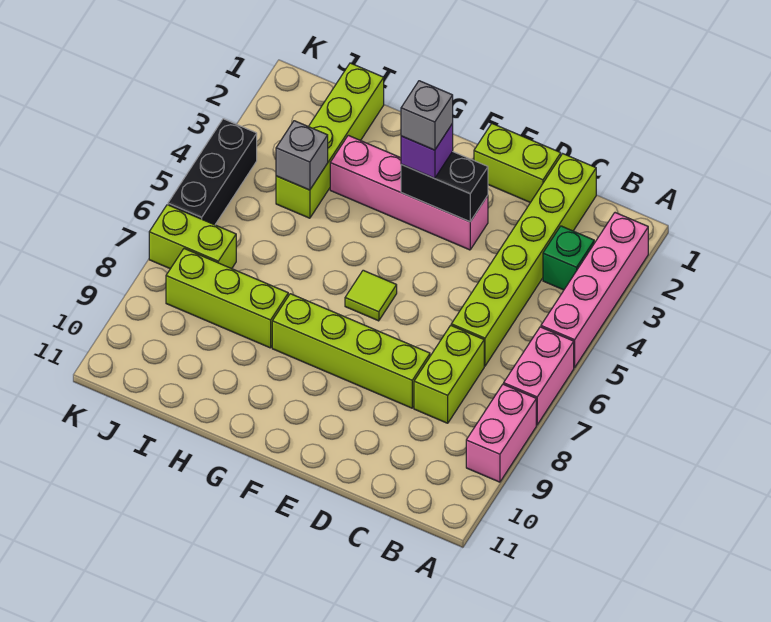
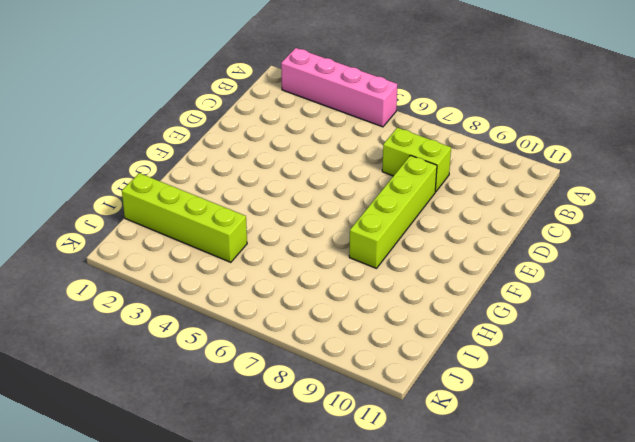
none -> pink 1x2 brick [504,327,574,425]
none -> pink 1x2 brick [466,384,536,482]
none -> green 1x1 brick [543,226,594,290]

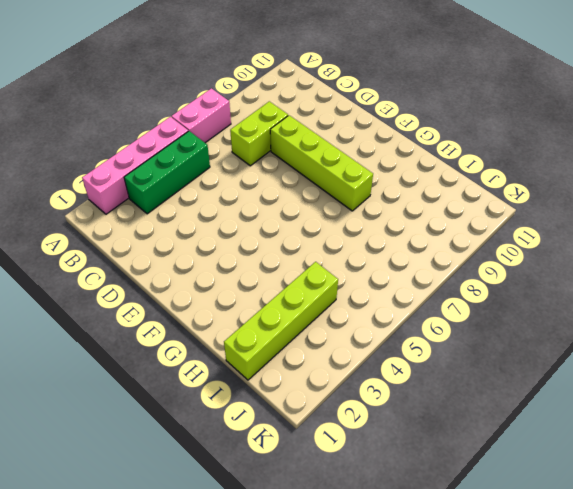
green 1x3 brick [124,131,210,214] -> green 1x1 brick [543,226,594,290]
none -> pink 1x2 brick [466,384,536,482]
none -> lime 1x6 brick [451,154,596,366]
none -> lime 1x2 brick [474,124,561,202]

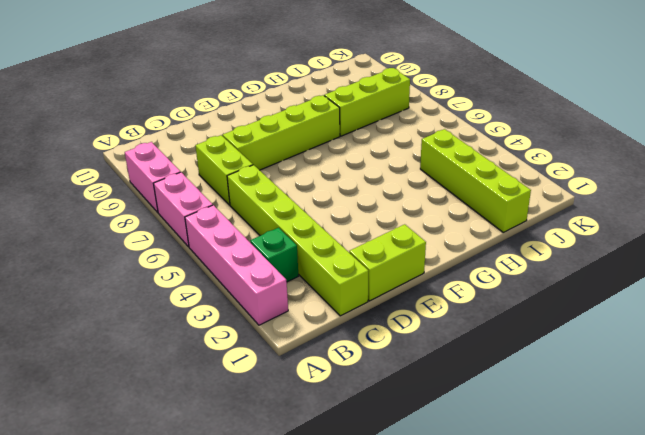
none -> pink 1x4 brick [330,135,488,250]
none -> lime 1x1 tile [345,270,397,321]
none -> lime 1x2 brick [149,205,236,269]

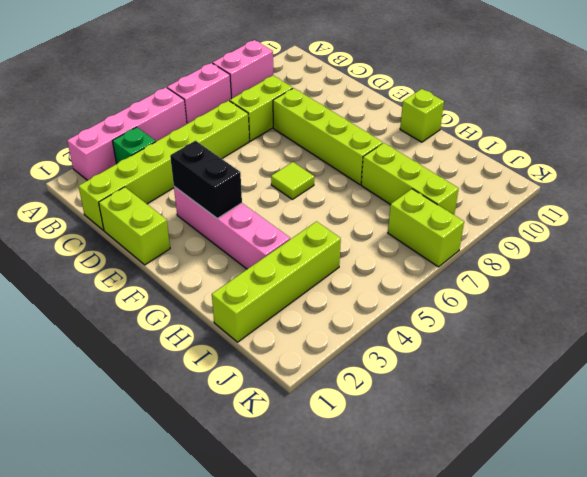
lime 1x1 brick [400,89,444,142] -> none
none -> black 1x3 brick [168,119,257,225]
none -> grey 1x1 brick [276,121,328,190]
none -> purple 1x1 brick [401,124,453,178]

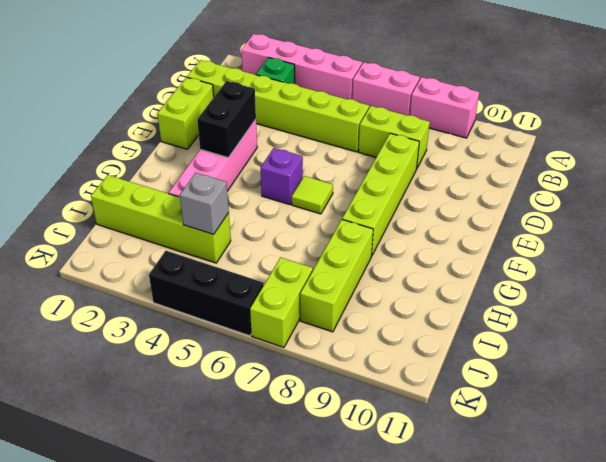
purple 1x1 brick [261,148,303,205] -> purple 1x1 brick moved to [401,124,453,178]
none -> grey 1x1 brick [401,81,453,150]

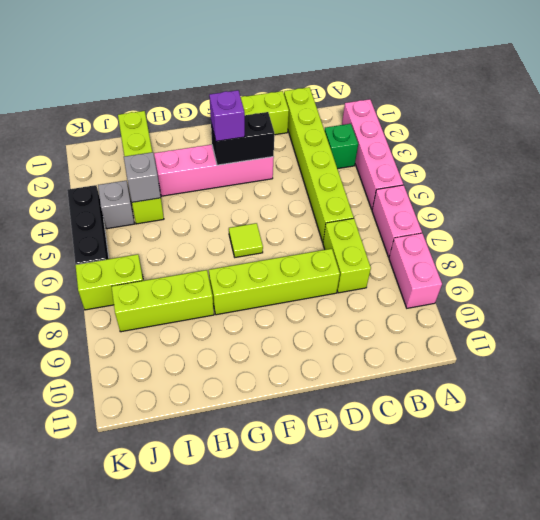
grey 1x1 brick [98,181,134,229] -> grey 1x1 brick moved to [401,81,453,150]

